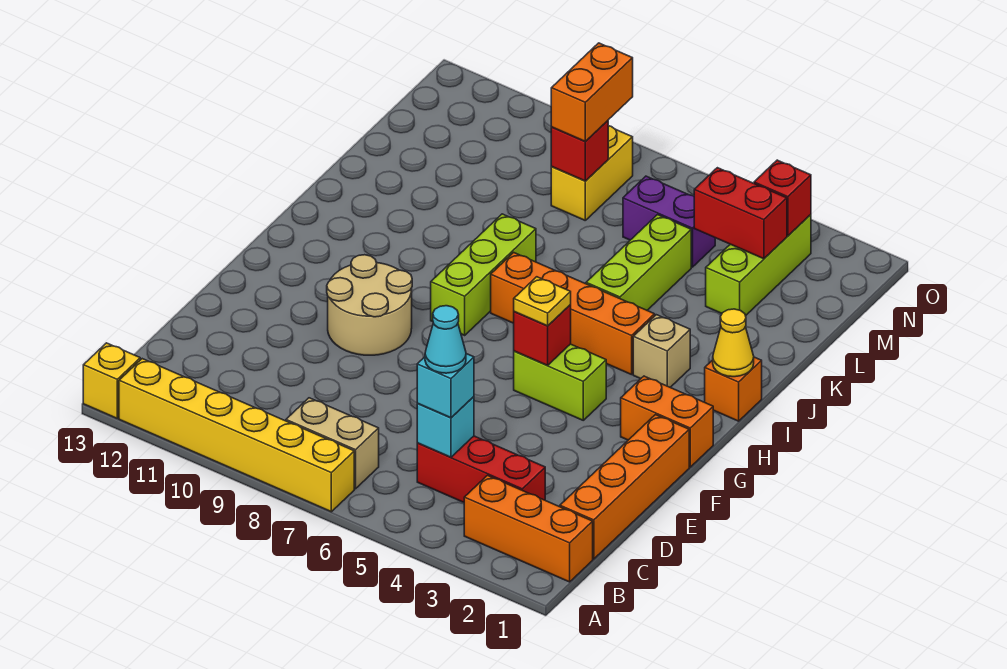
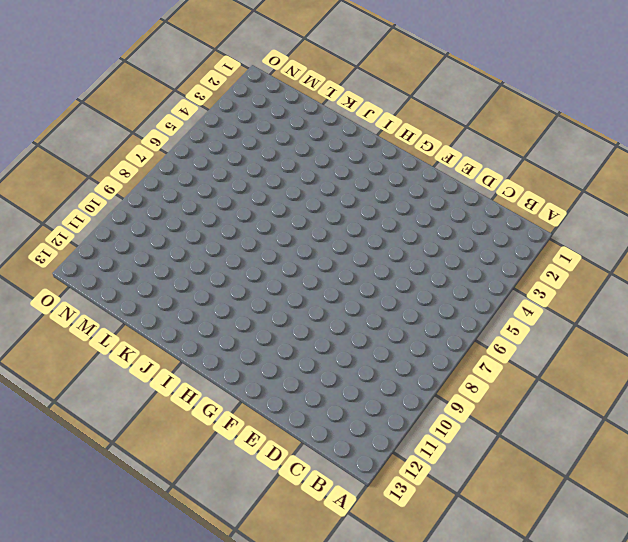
none -> yellow 1x6 brick [119,359,354,512]
none -> yellow 1x1 brick [83,343,140,418]
none -> orange 1x3 brick [464,475,593,582]

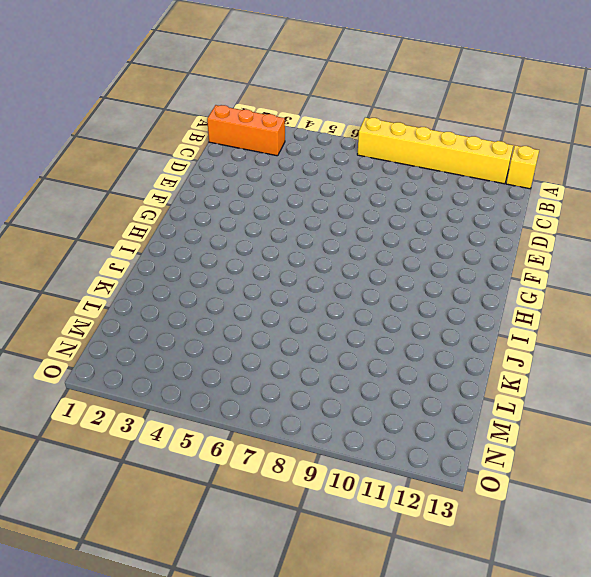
none -> tan 1x2 brick [286,398,379,489]
none -> orange 1x4 brick [560,415,689,559]
none -> red 1x3 brick [417,436,545,502]

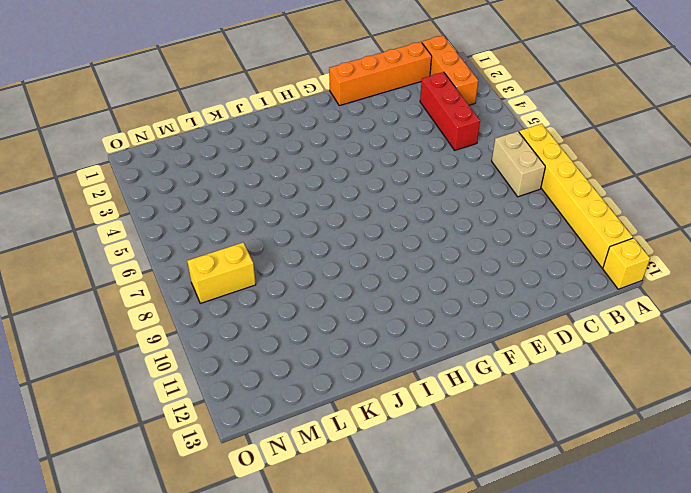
none -> tan 2x2 round brick [327,255,412,355]
none -> orange 1x2 brick [621,376,713,467]
none -> lime 1x2 brick [514,344,606,420]

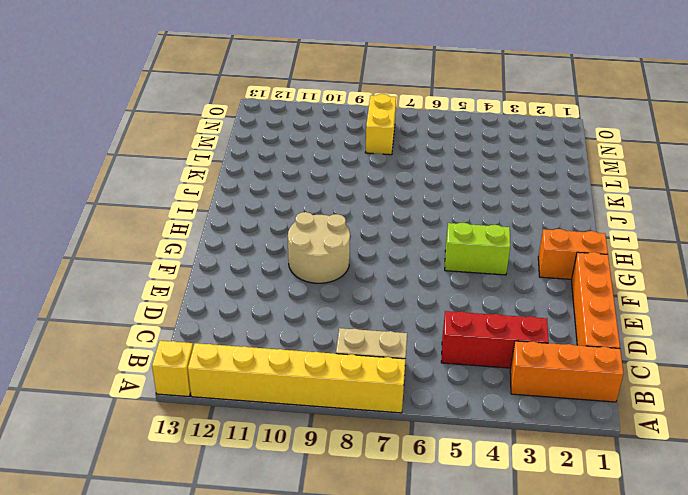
none -> lime 1x3 brick [431,214,536,335]
none -> orange 1x1 brick [705,357,762,421]
none -> tan 1x1 brick [633,315,690,387]

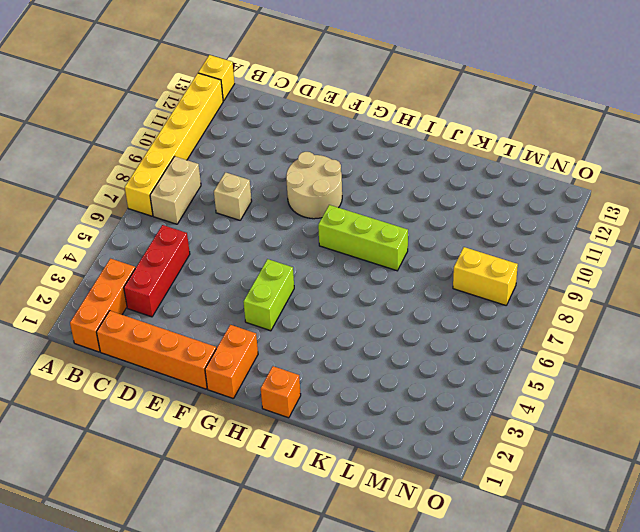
tan 1x1 brick [214,172,252,220] -> tan 1x1 brick moved to [633,315,690,387]
none -> orange 1x4 brick [491,252,655,375]
none -> lime 1x3 brick [586,215,691,310]
none -> lime 1x3 brick [706,215,811,316]

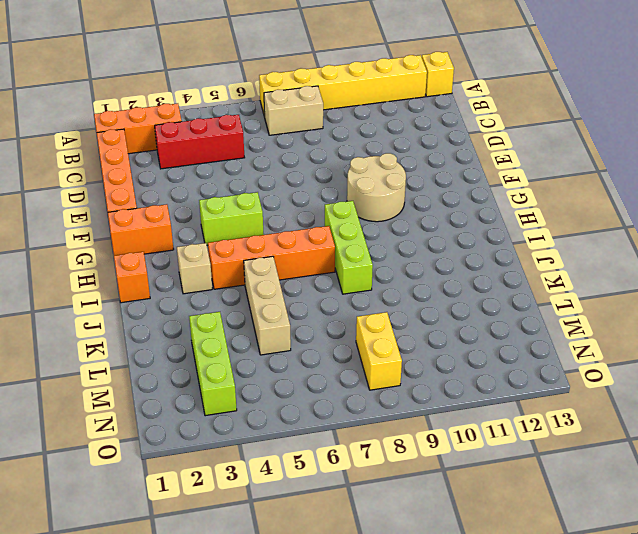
tan 1x3 brick [244,256,291,355] -> lime 1x3 brick [586,215,691,310]
none -> purple 1x2 brick [623,176,715,267]
none -> cyan 1x1 brick [417,397,474,457]
none -> red 1x1 brick [514,305,571,366]

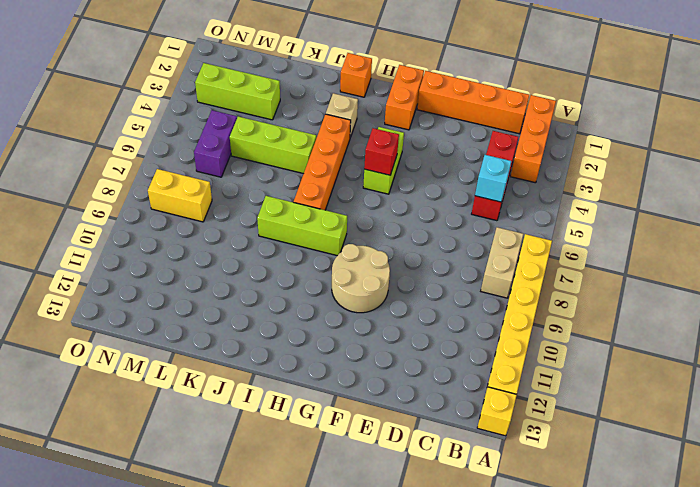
none -> yellow 1x1 cone [713,309,754,377]
none -> red 1x2 brick [694,168,787,259]
none -> red 1x1 brick [551,121,608,181]

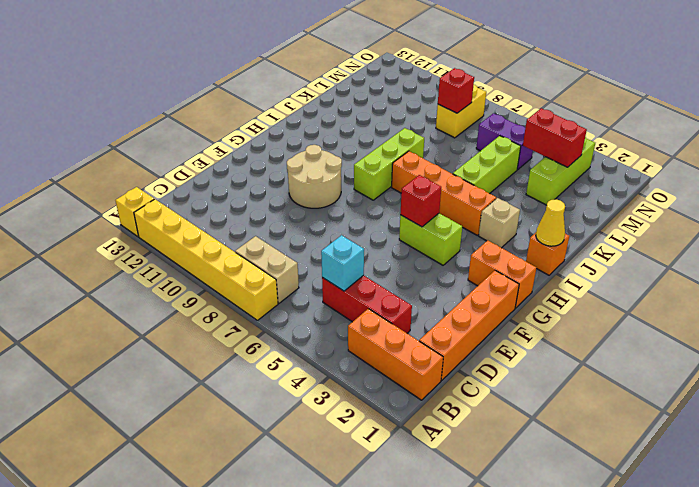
none -> red 1x1 brick [754,160,811,236]
none -> cyan 1x1 brick [417,354,474,418]
none -> yellow 1x1 plate [514,277,571,326]

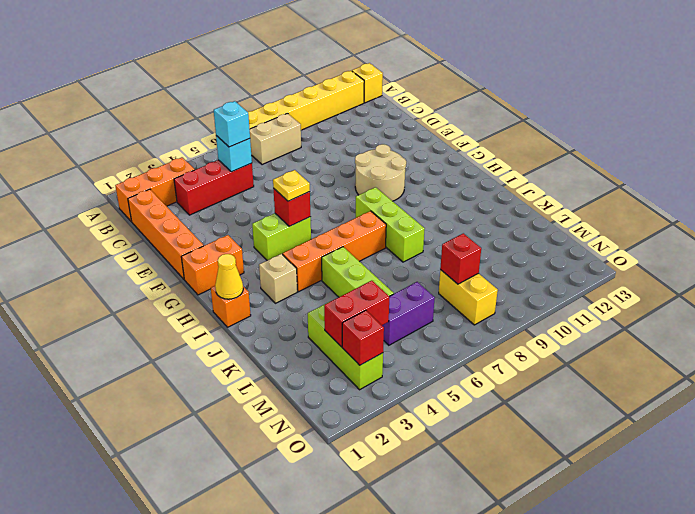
none -> orange 1x2 brick [551,43,633,142]
none -> cyan 1x1 cone [425,306,466,373]

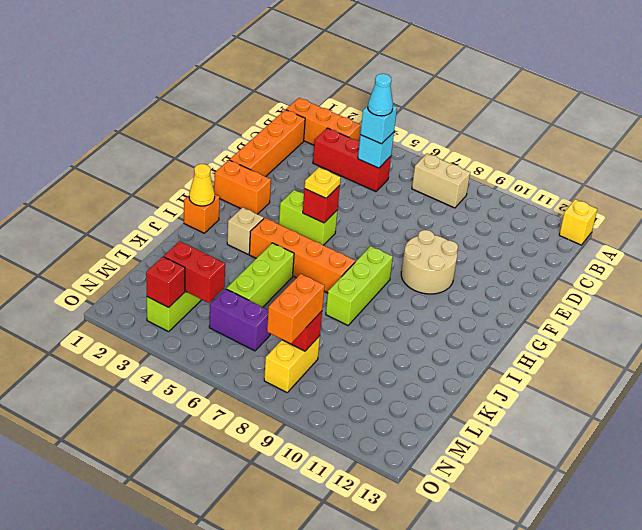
none -> yellow 1x6 brick [119,359,354,512]

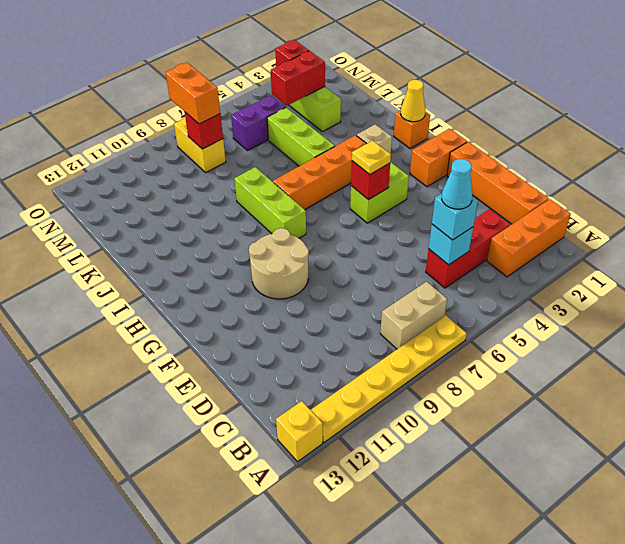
yellow 1x6 plate [311,315,467,443] -> yellow 1x6 brick [119,359,354,512]

